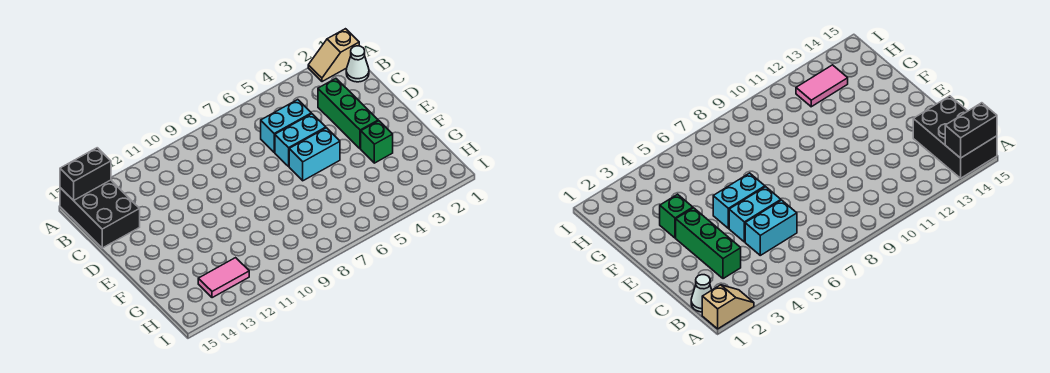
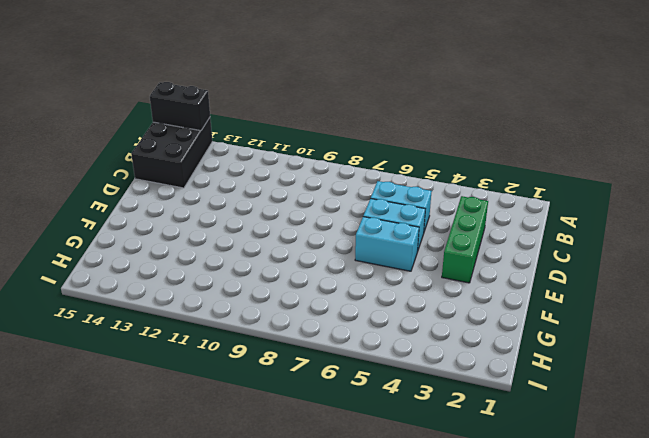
none -> tan 1x2 slope [308,29,359,82]
none -> white 1x1 cone [346,46,369,82]

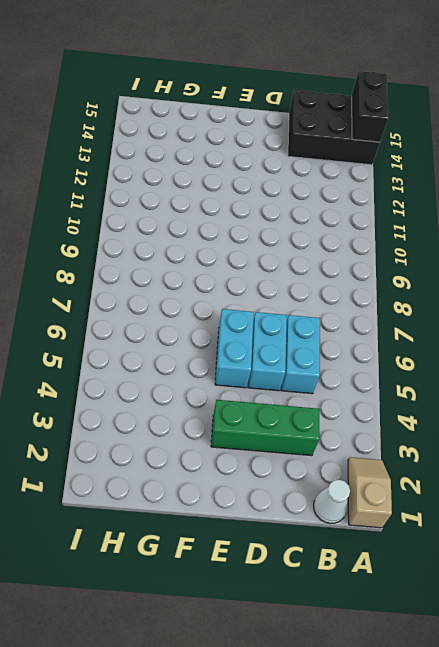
none -> green 1x1 brick [361,121,393,163]
none -> pink 1x2 tile [198,258,249,298]

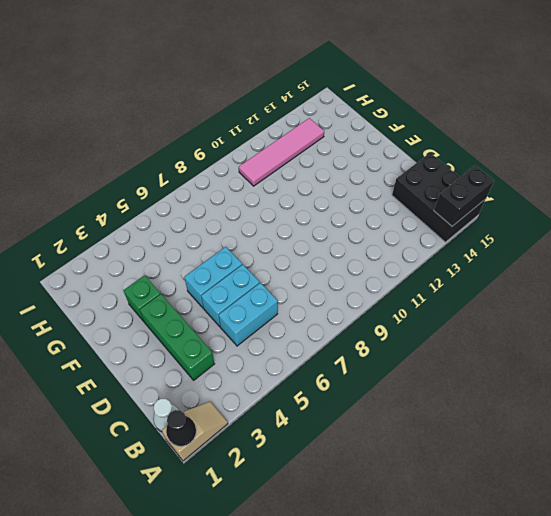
black 1x1 cone [166,410,196,446] -> none
pink 1x4 tile [239,118,324,186] -> pink 1x2 tile [198,258,249,298]

